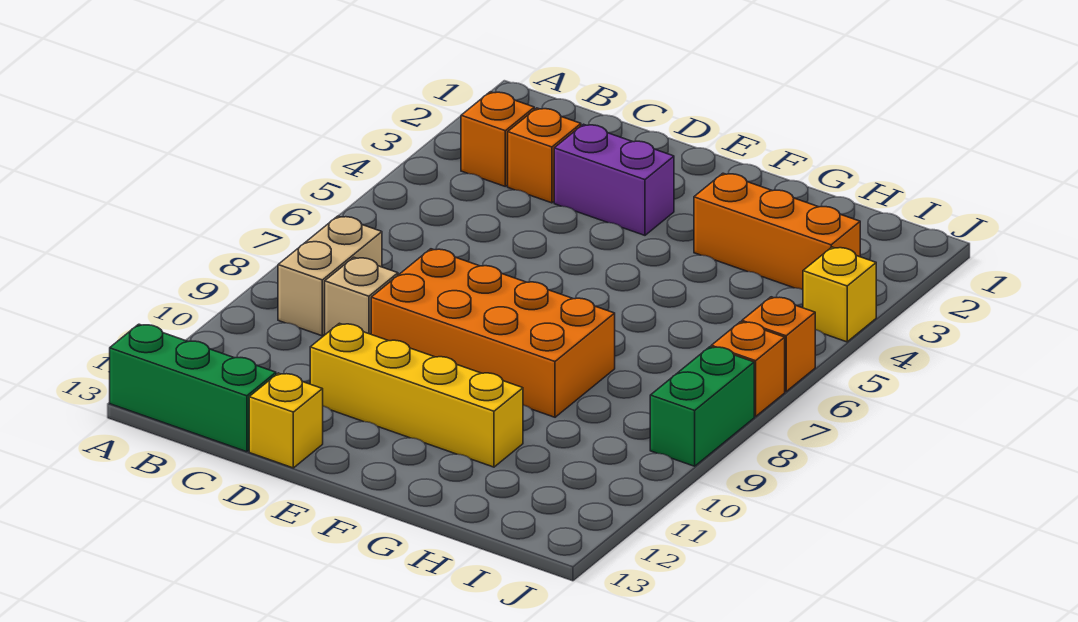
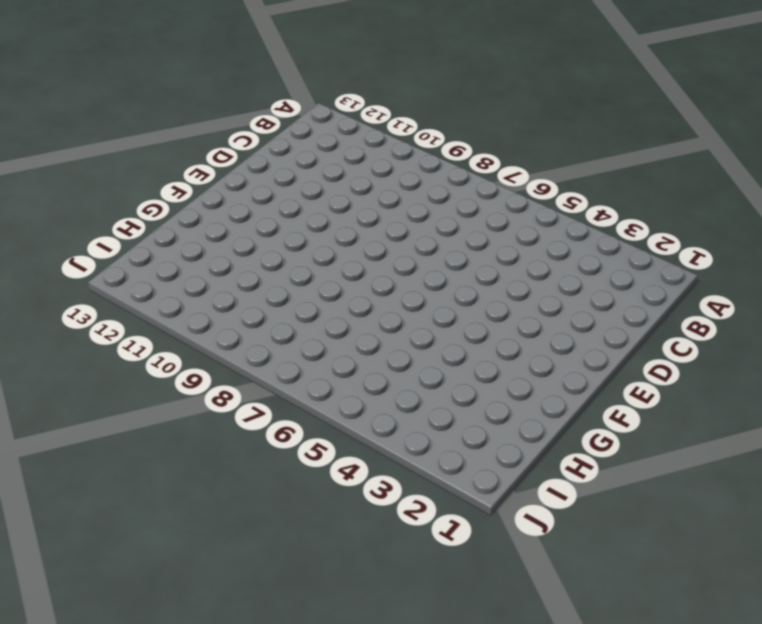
none -> green 1x3 brick [110,324,276,452]
none -> orange 1x1 brick [461,92,534,186]
none -> tan 1x2 brick [278,216,382,336]

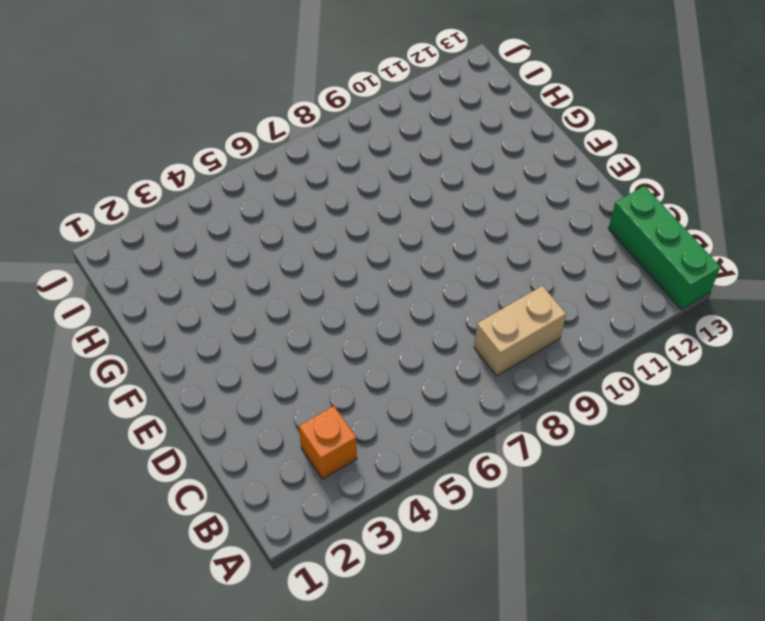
none -> orange 1x1 brick [508,108,581,203]
none -> tan 1x1 brick [325,257,398,335]
none -> purple 1x2 brick [554,124,674,235]

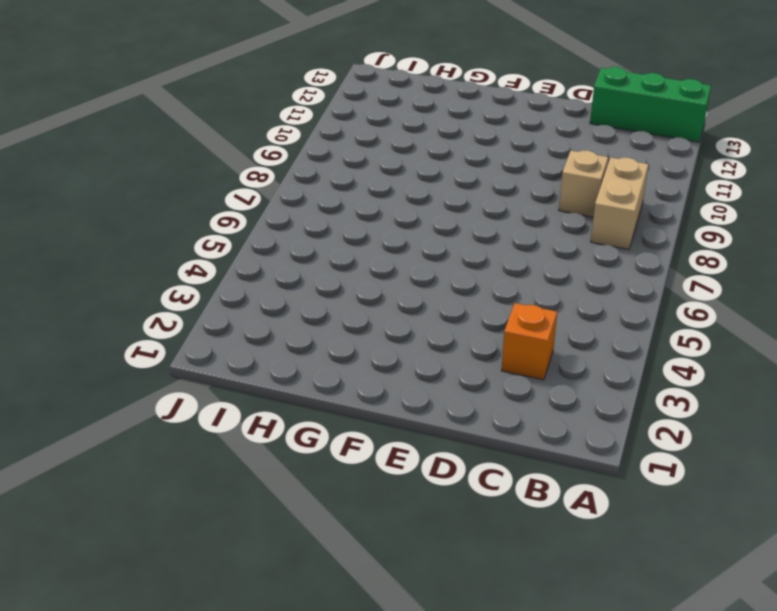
none -> orange 1x1 brick [461,92,534,186]
none -> purple 1x2 brick [554,124,674,235]
none -> orange 2x4 brick [371,249,615,417]

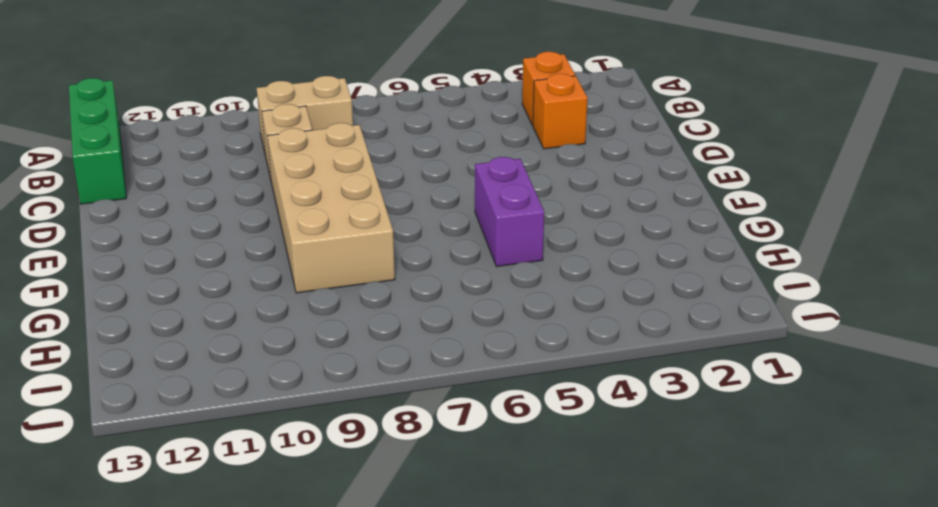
tan 2x4 brick [267,123,395,293] -> orange 2x4 brick [371,249,615,417]
purple 1x2 brick [475,157,544,266] -> purple 1x2 brick moved to [554,124,674,235]
none -> yellow 1x4 brick [310,323,523,467]
none -> yellow 1x1 brick [249,373,323,468]
none -> orange 1x3 brick [694,173,860,290]

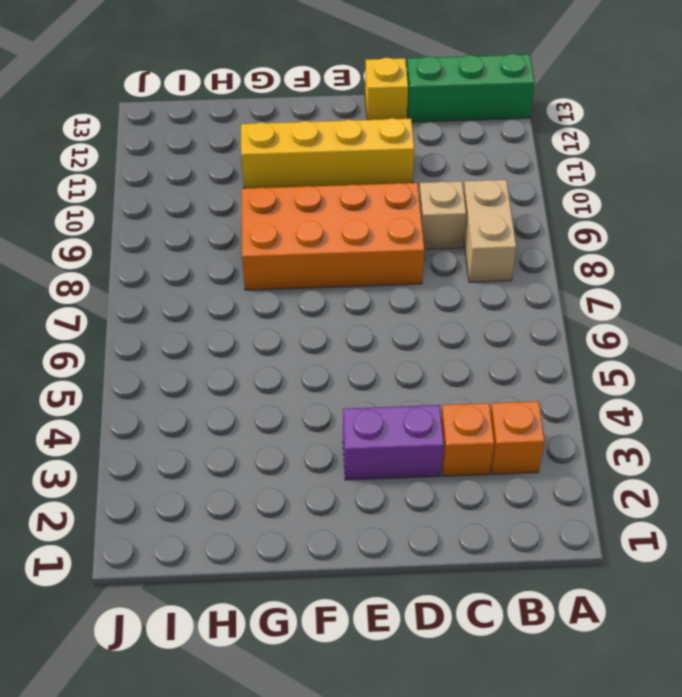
none -> orange 1x3 brick [694,173,860,290]
none -> yellow 1x1 brick [803,247,876,342]
none -> orange 1x1 brick [742,297,815,392]

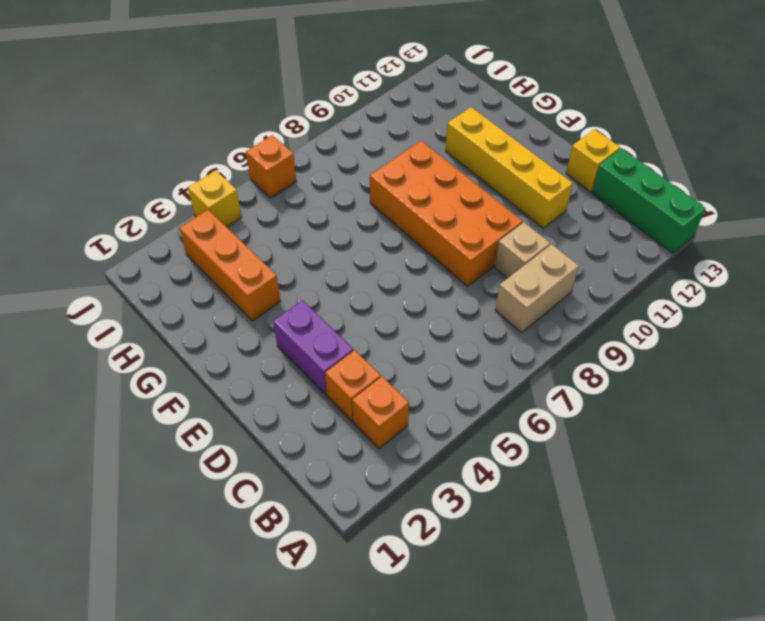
none -> orange 1x1 brick [711,322,785,416]
none -> green 1x2 brick [650,347,754,466]

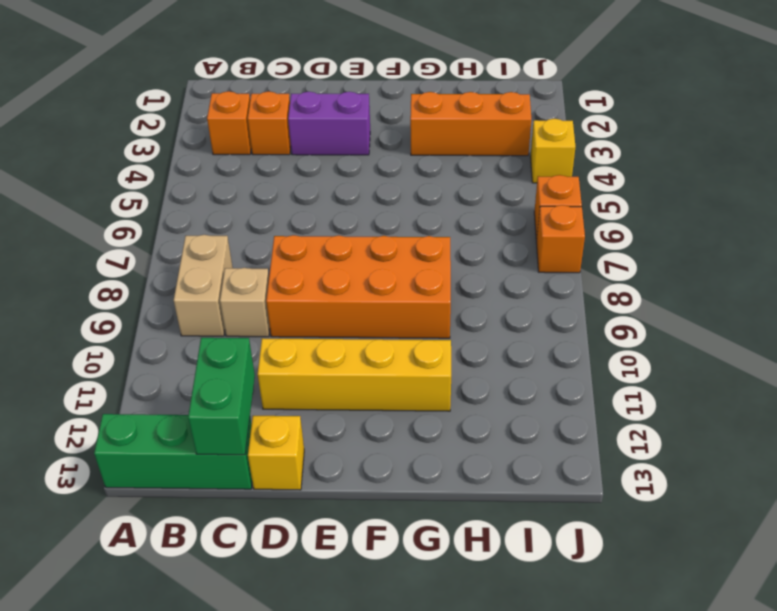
green 1x2 brick [188,338,255,455] -> green 1x2 brick moved to [650,347,754,466]

